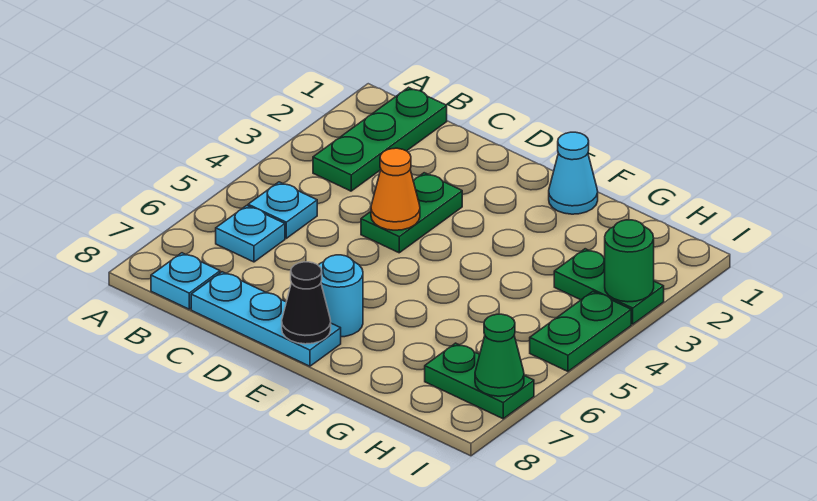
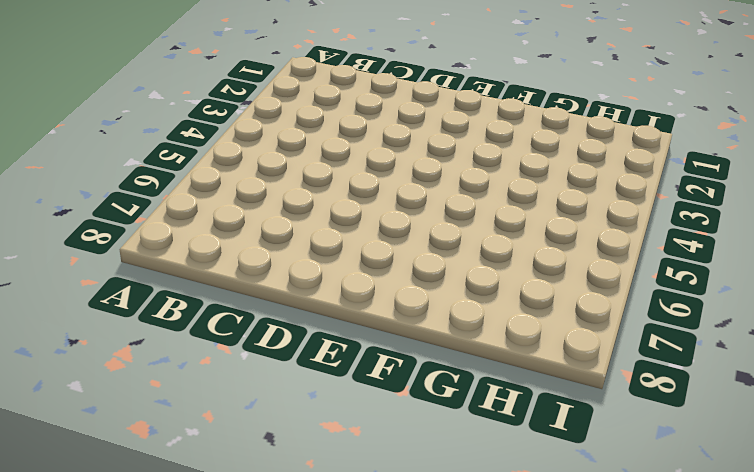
none -> green 1x3 plate [313,87,447,191]
none -> cyan 1x1 plate [248,182,317,238]
none -> cyan 1x1 plate [216,206,285,262]

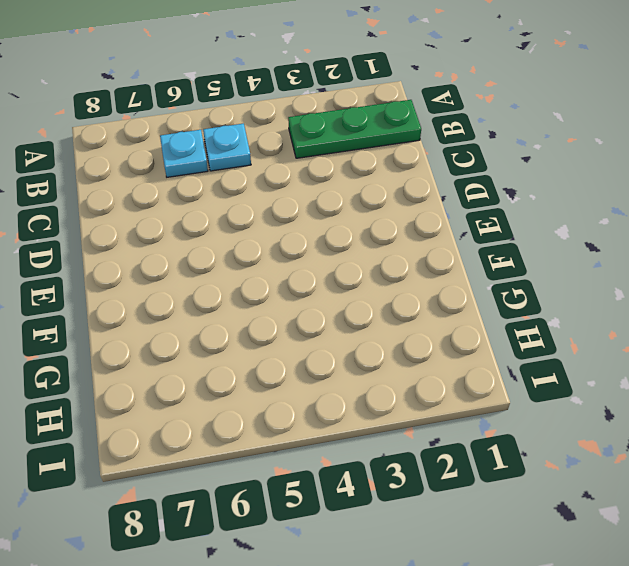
none -> cyan 1x1 plate [151,253,220,309]
none -> cyan 1x3 plate [191,272,341,366]
none -> green 1x2 plate [361,173,462,253]

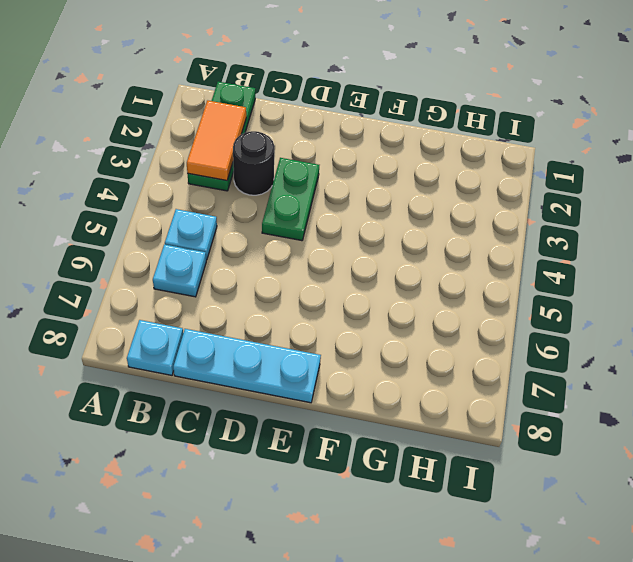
orange 1x2 tile [187,100,246,181] -> none
black 1x1 round brick [233,131,274,195] -> none
none -> cyan 1x1 round brick [318,255,363,337]
none -> cyan 1x1 cone [549,132,598,214]
none -> green 1x2 plate [554,249,664,324]

